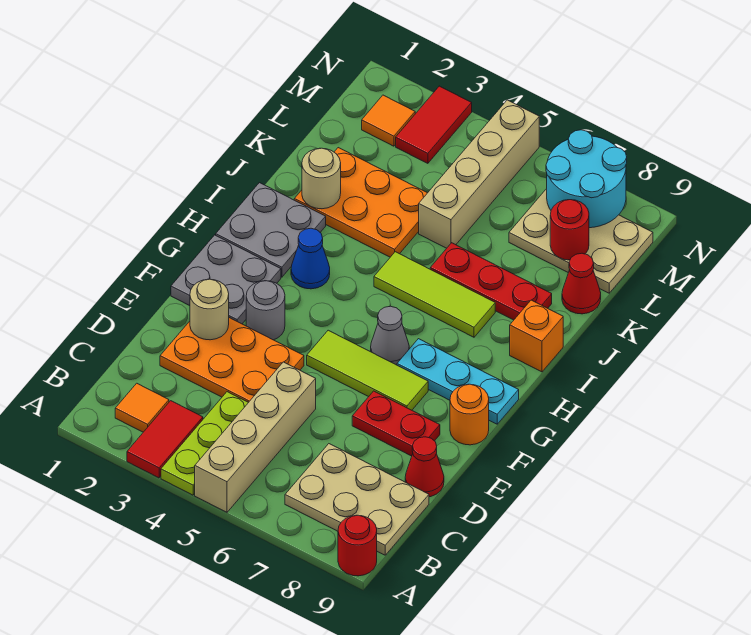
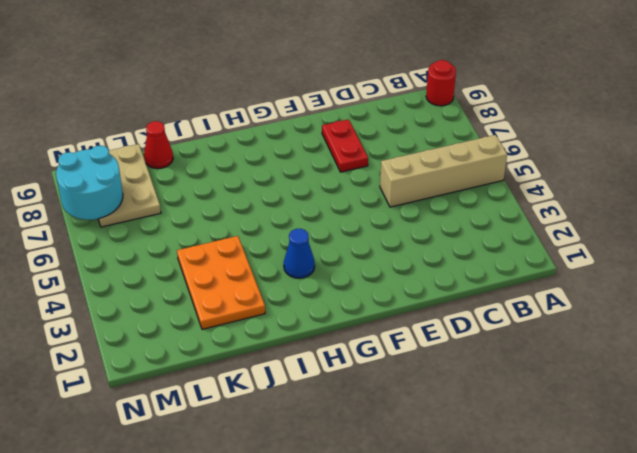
none -> red 1x2 tile [127,401,203,478]
none -> lime 1x3 plate [161,392,249,495]
none -> orange 1x1 tile [115,383,169,432]
none -> tan 2x3 plate [285,444,429,555]

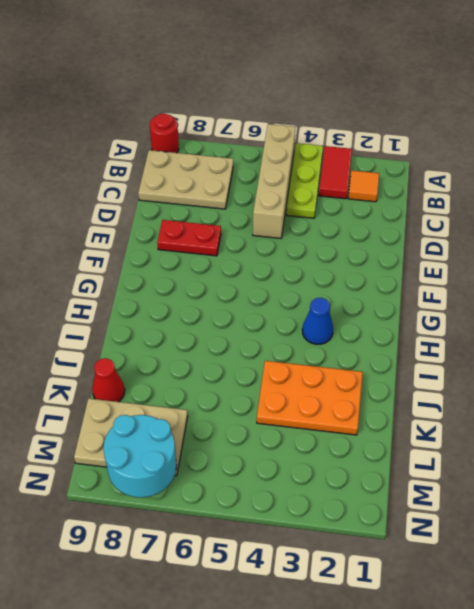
none -> orange 2x3 plate [160,318,304,402]
none -> red 1x1 cone [405,437,444,497]
none -> grey 2x2 plate [171,235,281,324]
none -> grey 1x1 round brick [246,281,285,340]

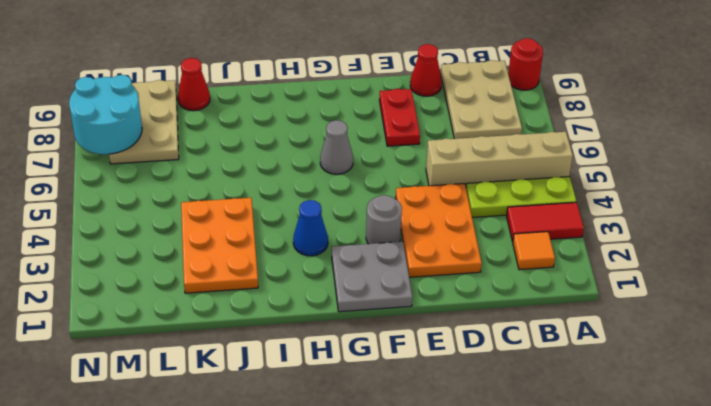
none -> lime 1x3 tile [307,330,428,410]
none -> orange 1x1 round brick [450,384,489,445]
none -> cyan 1x3 plate [397,339,519,424]
none -> grey 2x2 plate [216,183,326,277]

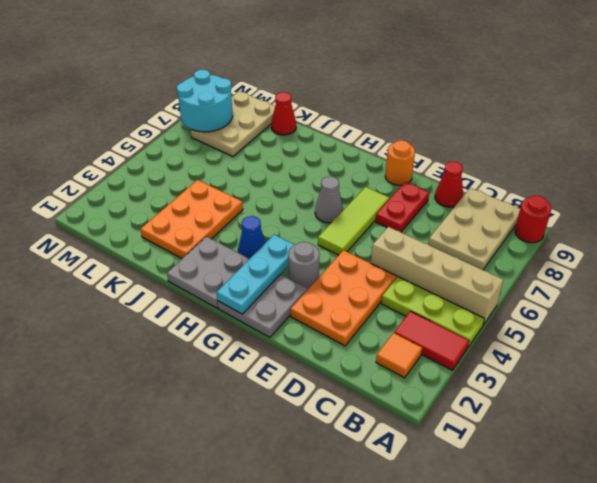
cyan 1x3 plate [216,235,294,314] -> cyan 1x3 plate moved to [397,339,519,424]
none -> lime 1x3 tile [374,252,495,337]
none -> orange 1x1 brick [510,300,563,372]
none -> red 1x3 plate [430,243,552,320]
none -> tan 1x4 brick [419,100,539,248]

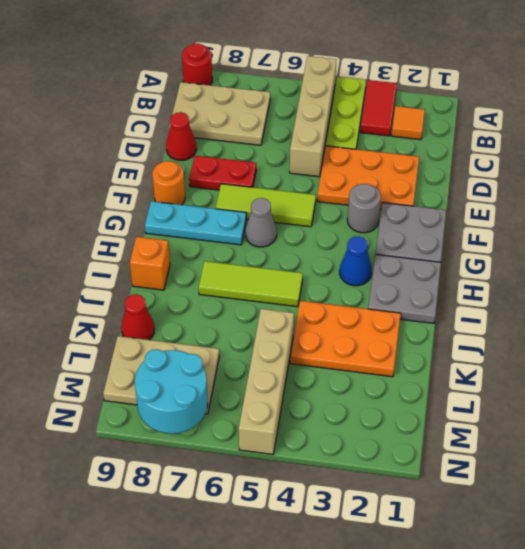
none -> red 1x3 plate [430,243,552,320]
none -> orange 1x1 tile [362,95,415,146]
none -> red 1x2 tile [396,86,472,163]
none -> tan 1x1 round brick [190,279,229,340]

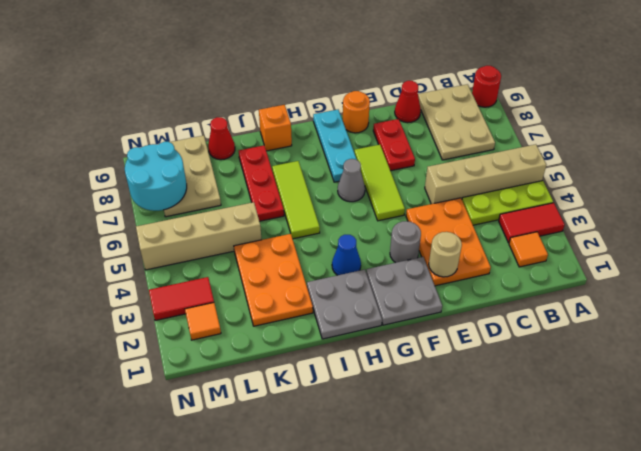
none -> tan 1x1 round brick [302,148,341,209]
none -> red 1x1 round brick [550,200,589,260]

